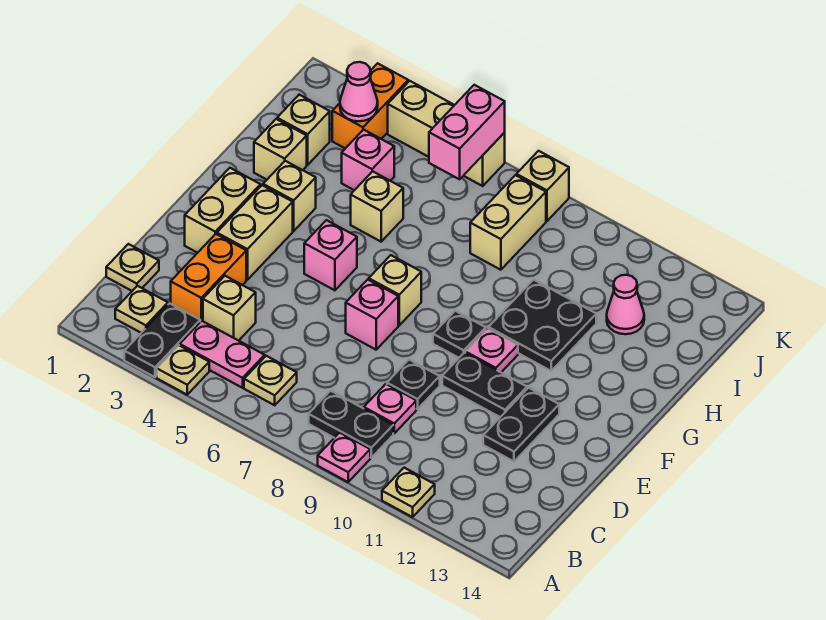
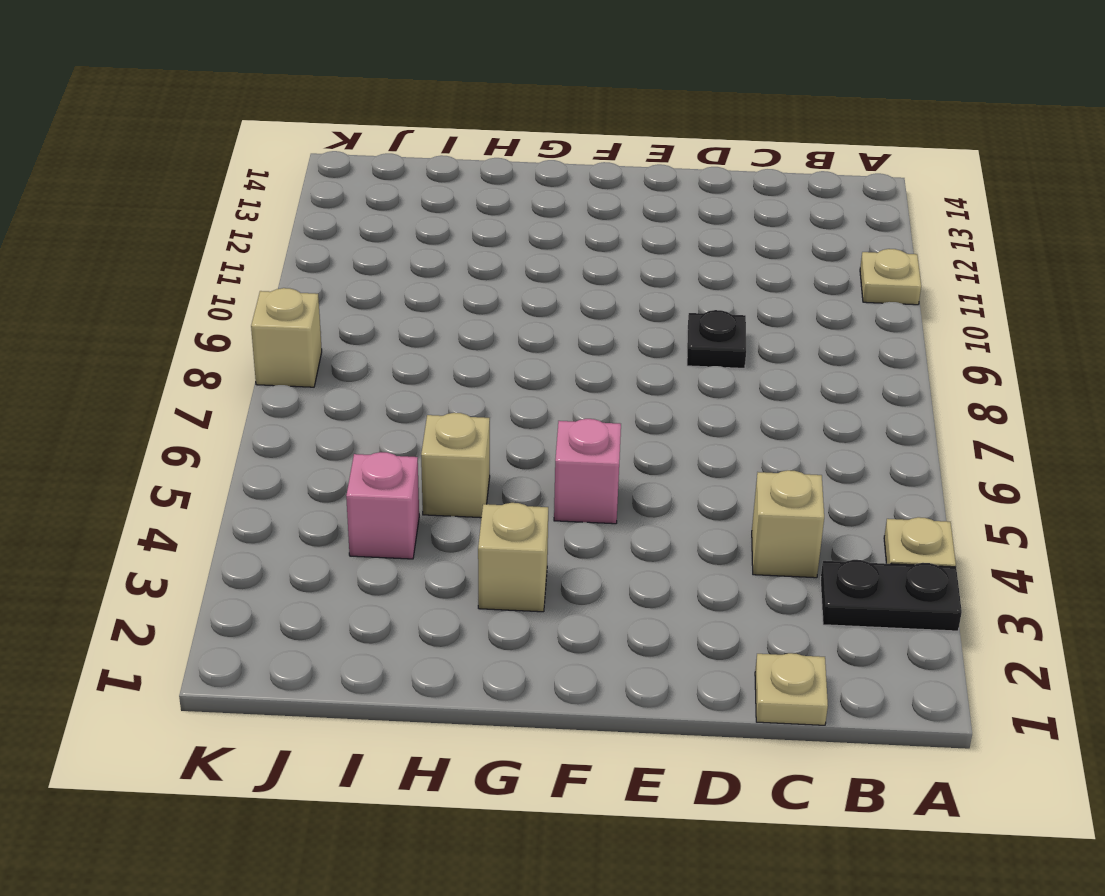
none -> pink 1x1 plate [318,433,370,482]
none -> tan 1x1 plate [115,286,168,333]
none -> pink 1x2 plate [180,321,265,388]
none -> tan 1x1 plate [244,356,297,405]

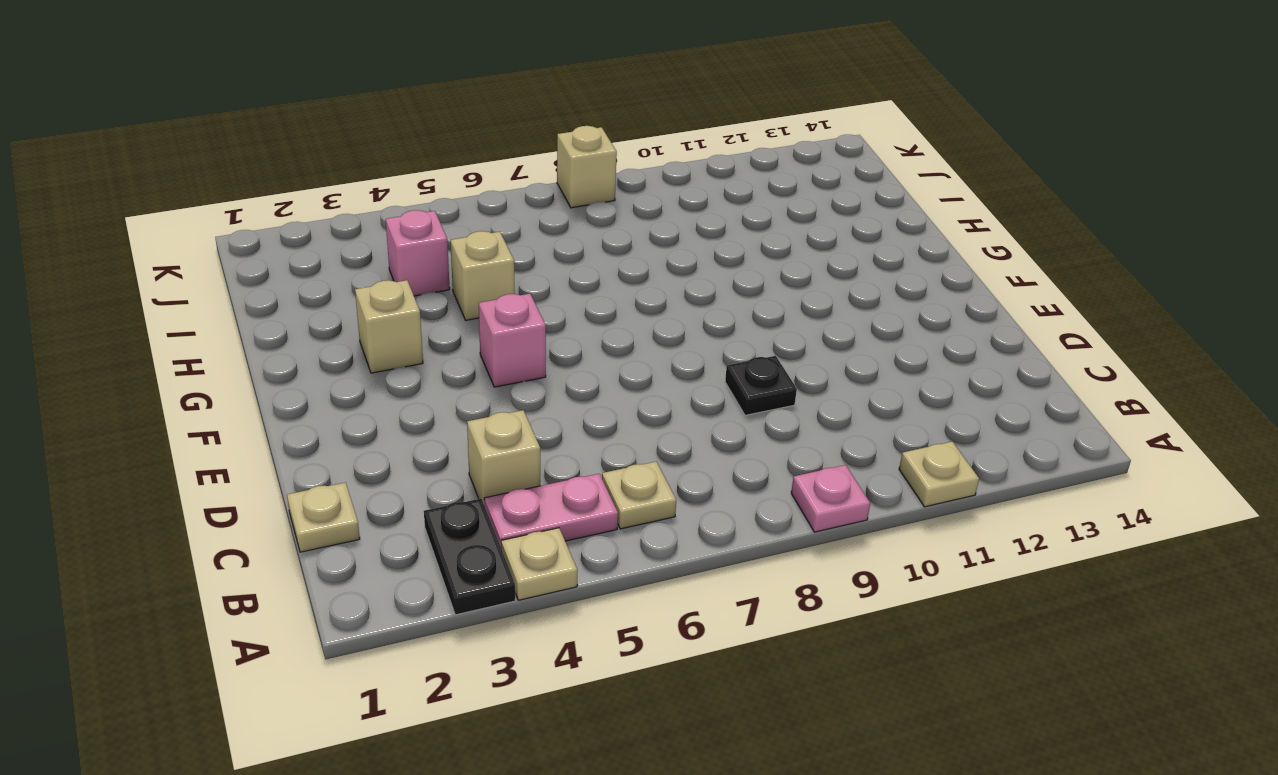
none -> tan 1x1 plate [115,286,168,333]
none -> black 1x2 plate [309,391,393,458]
none -> orange 1x2 brick [171,234,246,322]
none -> pink 1x1 plate [364,384,416,433]

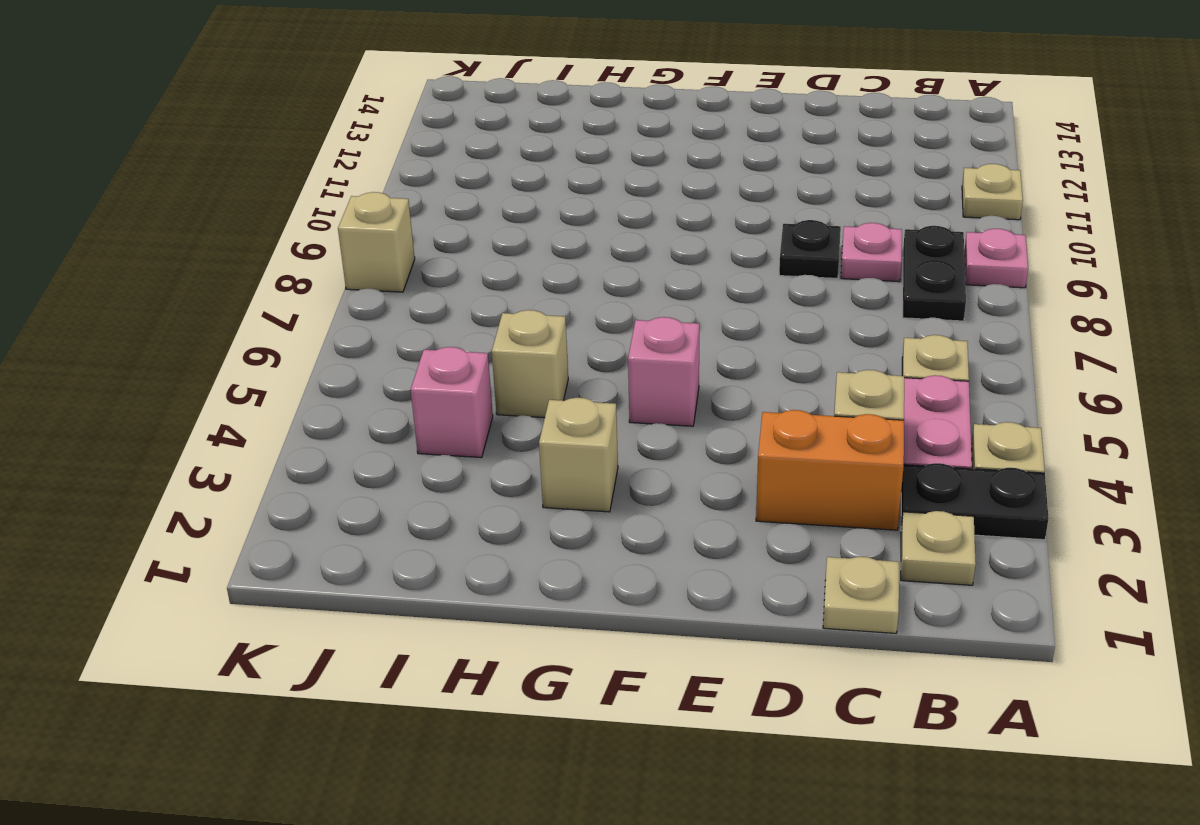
none -> black 1x2 plate [483,388,559,461]
none -> tan 1x2 brick [185,168,260,253]
none -> tan 1x2 brick [217,185,293,280]
none -> pink 1x1 brick [346,280,398,350]

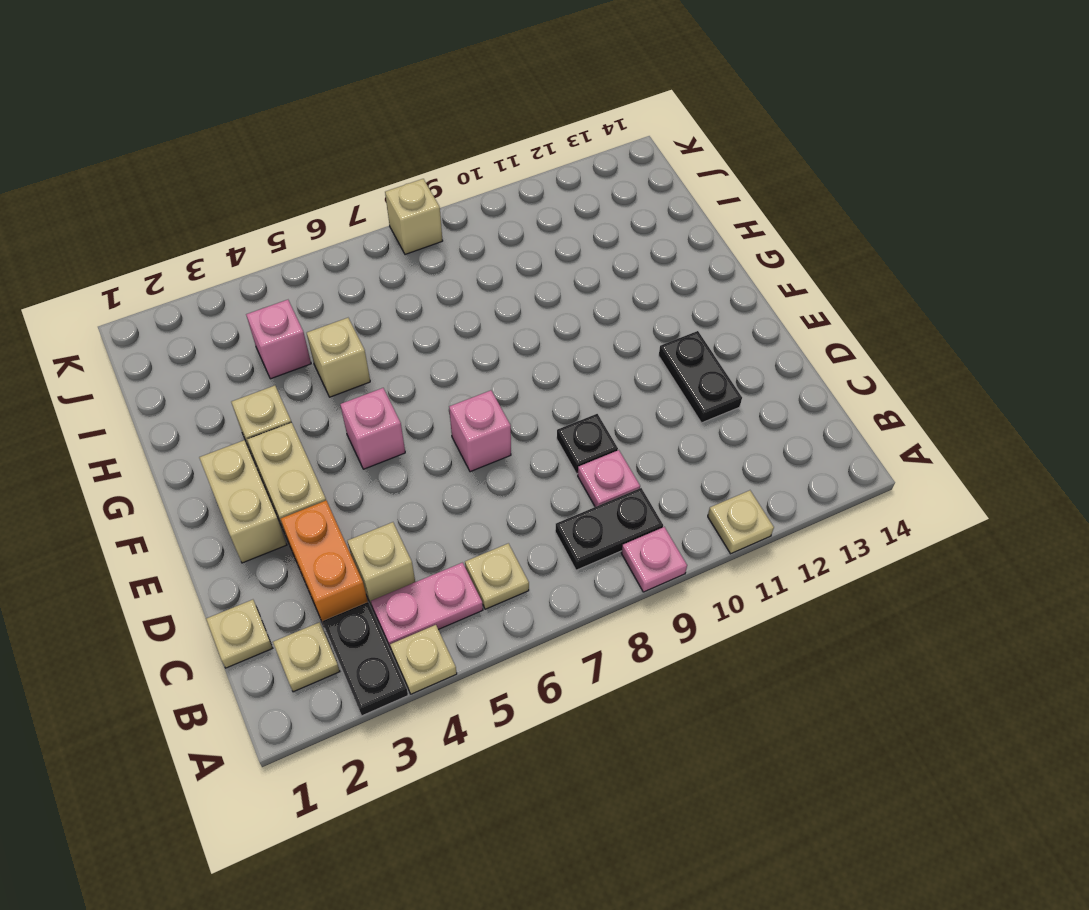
none -> black 1x2 plate [442,353,527,417]
none -> tan 1x1 brick [369,255,421,325]
none -> black 1x1 plate [433,311,486,358]
none -> pink 1x1 plate [465,328,518,372]

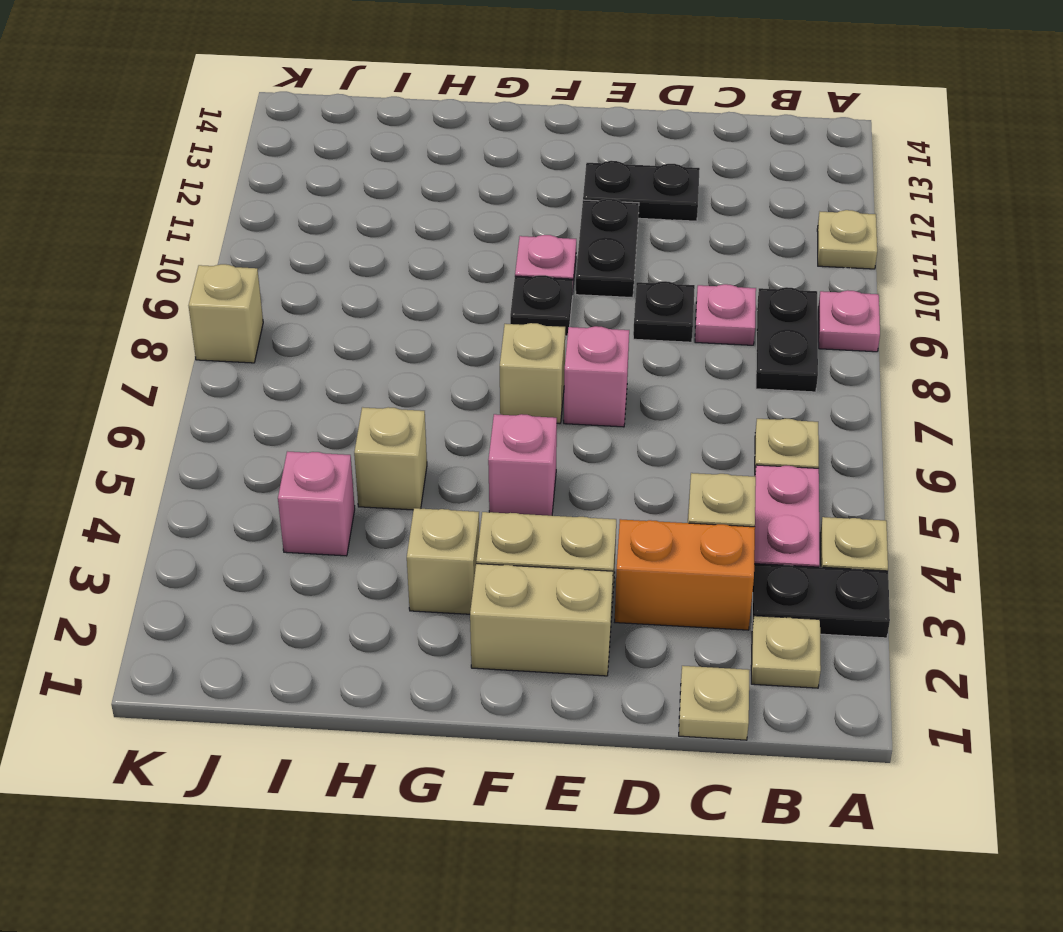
none -> black 2x2 plate [488,280,596,371]
none -> tan 1x1 brick [254,119,307,180]
none -> tan 1x1 brick [277,95,330,165]
none -> tan 1x2 brick [470,175,546,270]

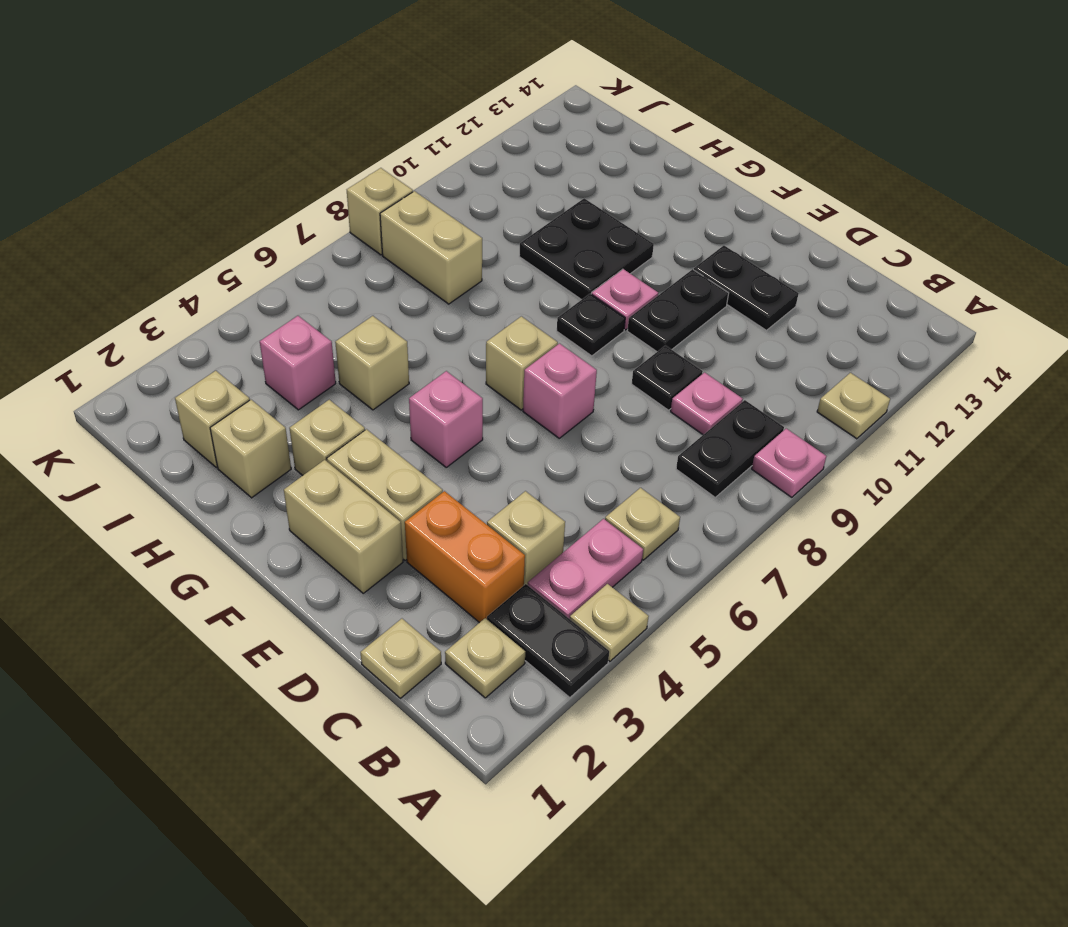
none -> pink 1x1 cone [607,275,644,334]
none -> orange 1x2 brick [332,63,408,148]
none -> tan 1x3 brick [388,81,505,186]
none -> pink 1x1 cone [340,62,378,121]

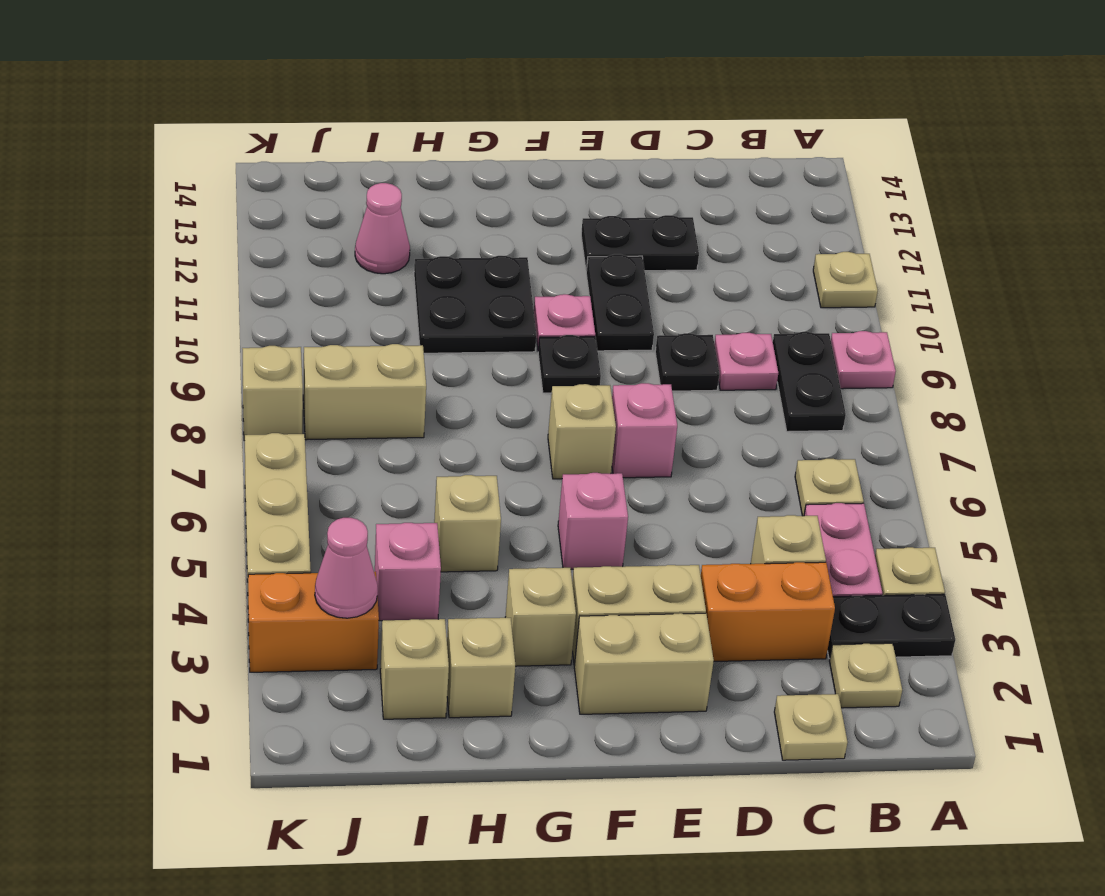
none -> pink 1x2 brick [429,85,505,179]

